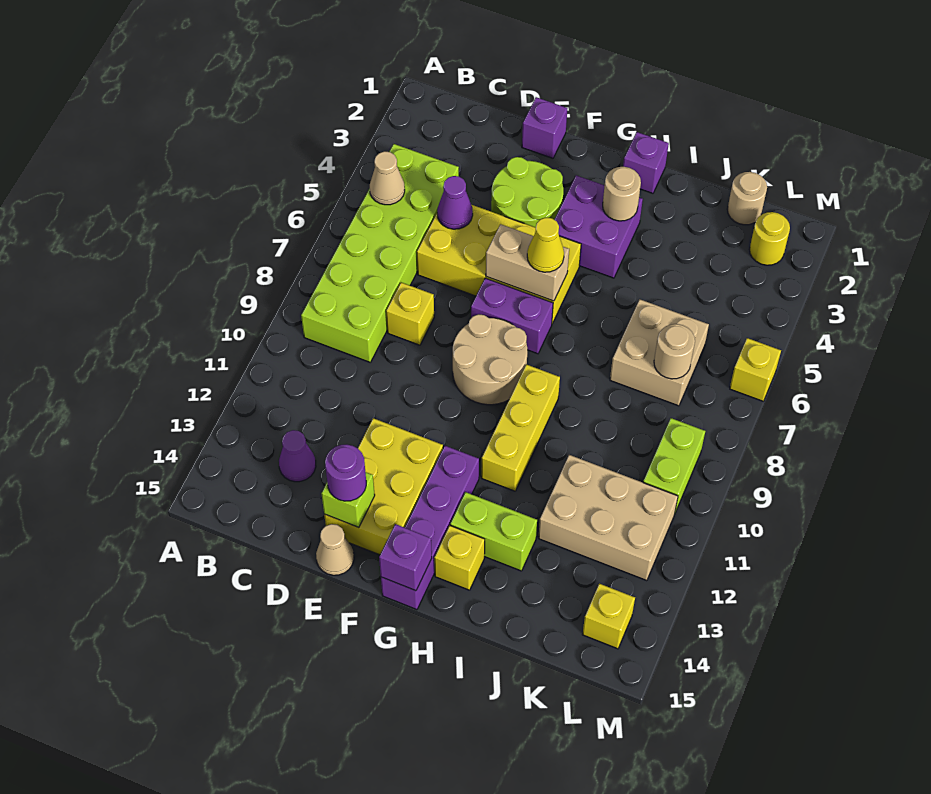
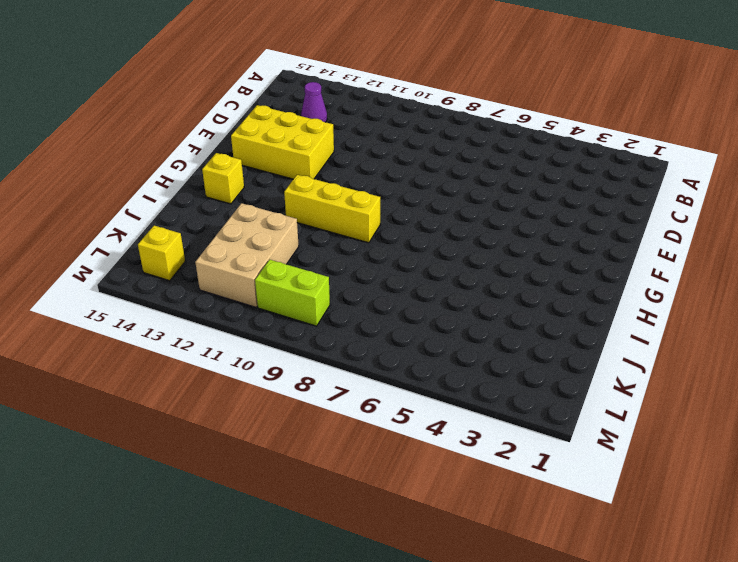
none -> lime 2x6 brick [301,144,459,362]
none -> yellow 2x4 brick [417,205,581,323]
none -> yellow 1x1 brick [386,283,434,345]
none -> purple 1x1 brick [522,97,567,158]

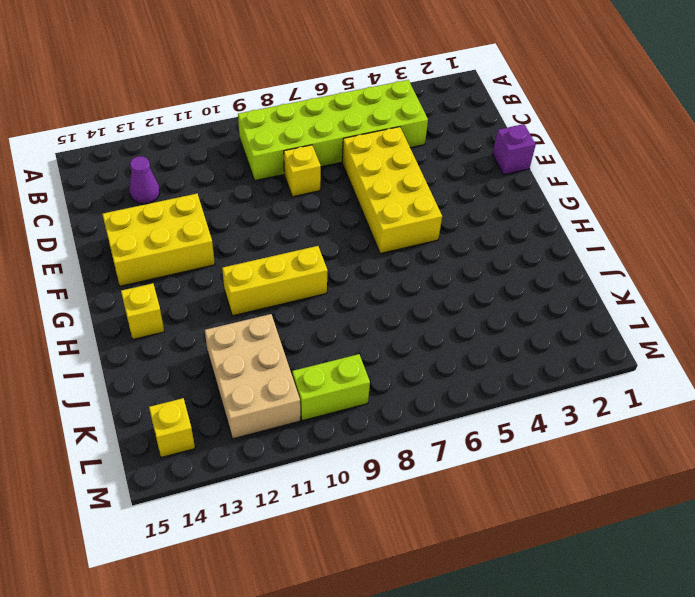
none -> lime 2x2 round brick [491,157,563,227]
none -> tan 1x1 cone [316,524,354,575]
none -> purple 1x2 brick [471,278,553,354]
none -> tan 2x2 round brick [453,314,527,405]

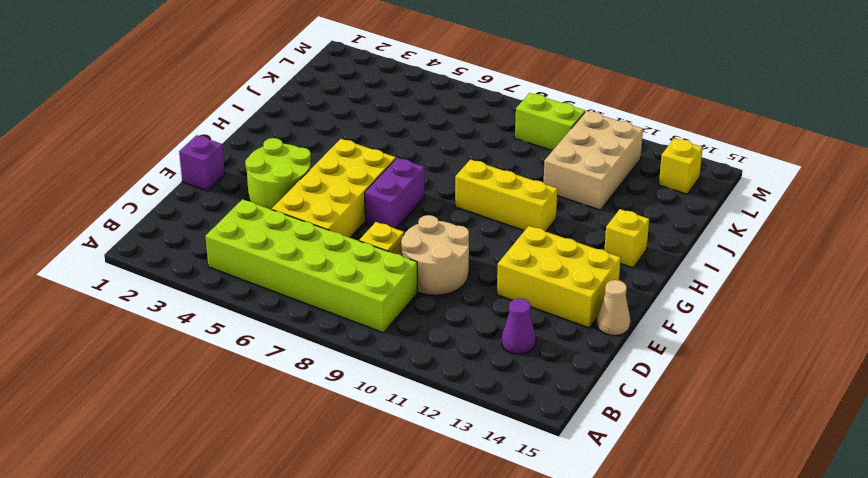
tan 2x2 round brick [401,215,469,295] -> tan 2x2 round brick moved to [453,314,527,405]
none -> purple 2x2 brick [554,175,643,278]
none -> purple 1x4 brick [381,446,479,610]
none -> purple 1x1 brick [623,132,669,193]
none -> lime 1x2 brick [450,492,537,571]

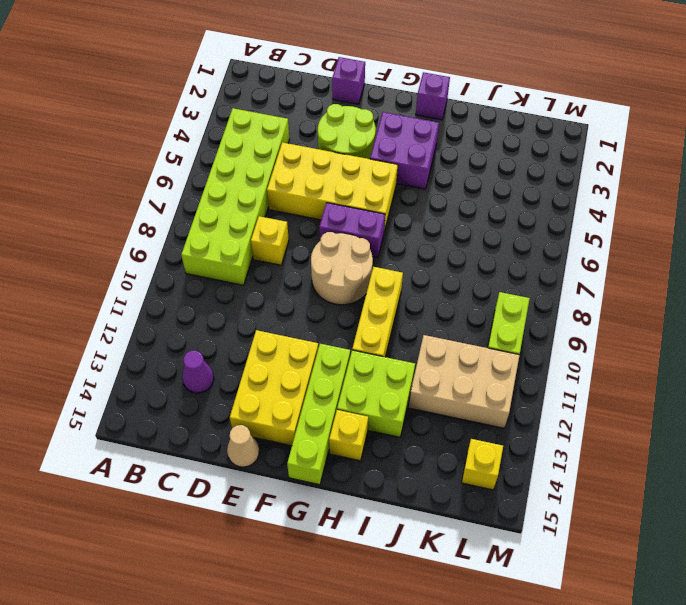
lime 1x4 brick [287,344,350,485] -> purple 1x4 brick [381,446,479,610]
lime 2x2 brick [337,350,415,437] -> lime 1x2 brick [450,492,537,571]
none -> tan 2x2 brick [610,299,709,406]
none -> tan 1x1 round brick [727,172,767,225]
none -> yellow 1x1 round brick [749,212,790,265]
none -> yellow 1x1 brick [730,338,781,401]

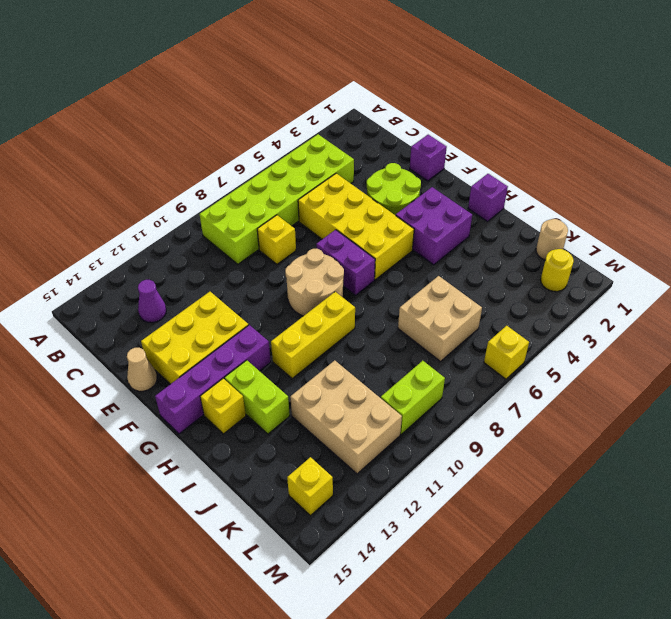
none -> tan 1x1 cone [370,151,405,205]
none -> purple 1x1 cone [437,176,473,229]
none -> lime 1x1 brick [321,472,375,528]
none -> tan 1x2 brick [486,224,569,301]

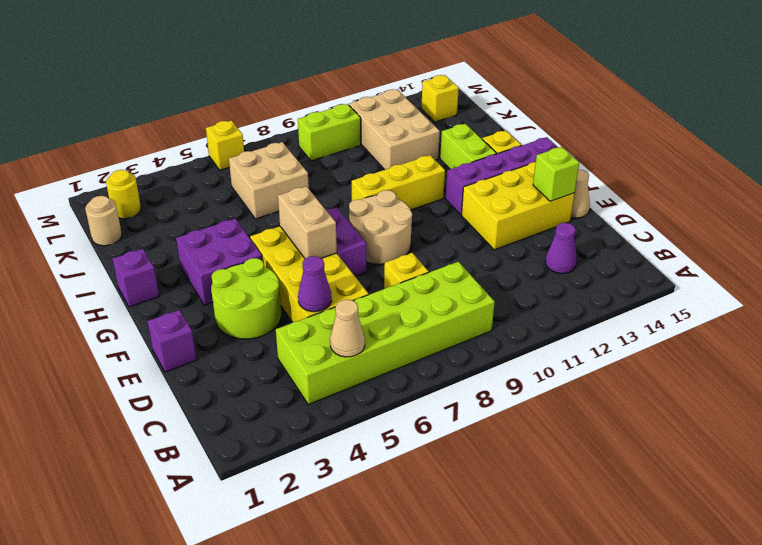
none -> purple 1x1 brick [379,524,432,591]
none -> tan 1x1 round brick [603,167,641,221]
none -> tan 1x1 round brick [654,324,695,379]
none -> purple 1x1 round brick [325,444,366,501]

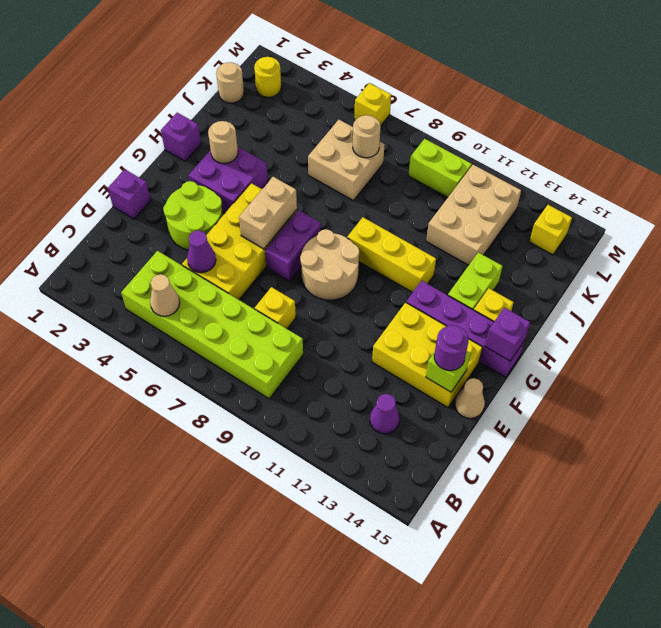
none -> yellow 1x1 cone [527,218,564,272]

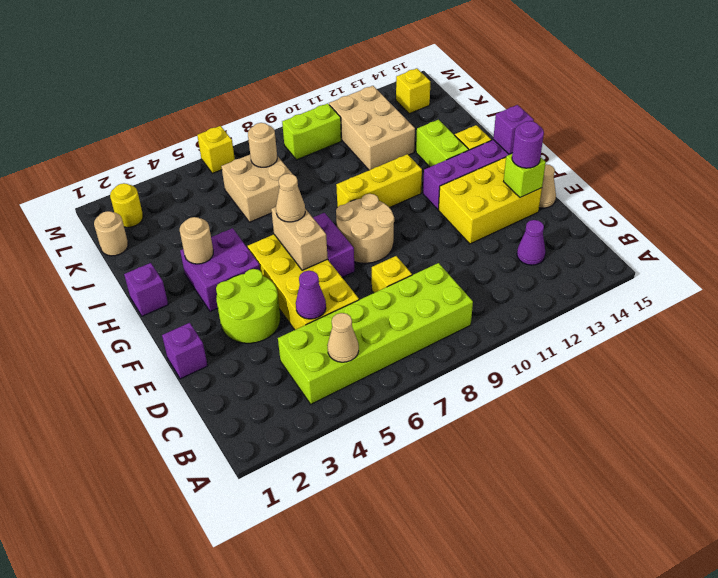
tan 1x1 cone [276,174,305,222] -> yellow 1x1 cone [527,218,564,272]

